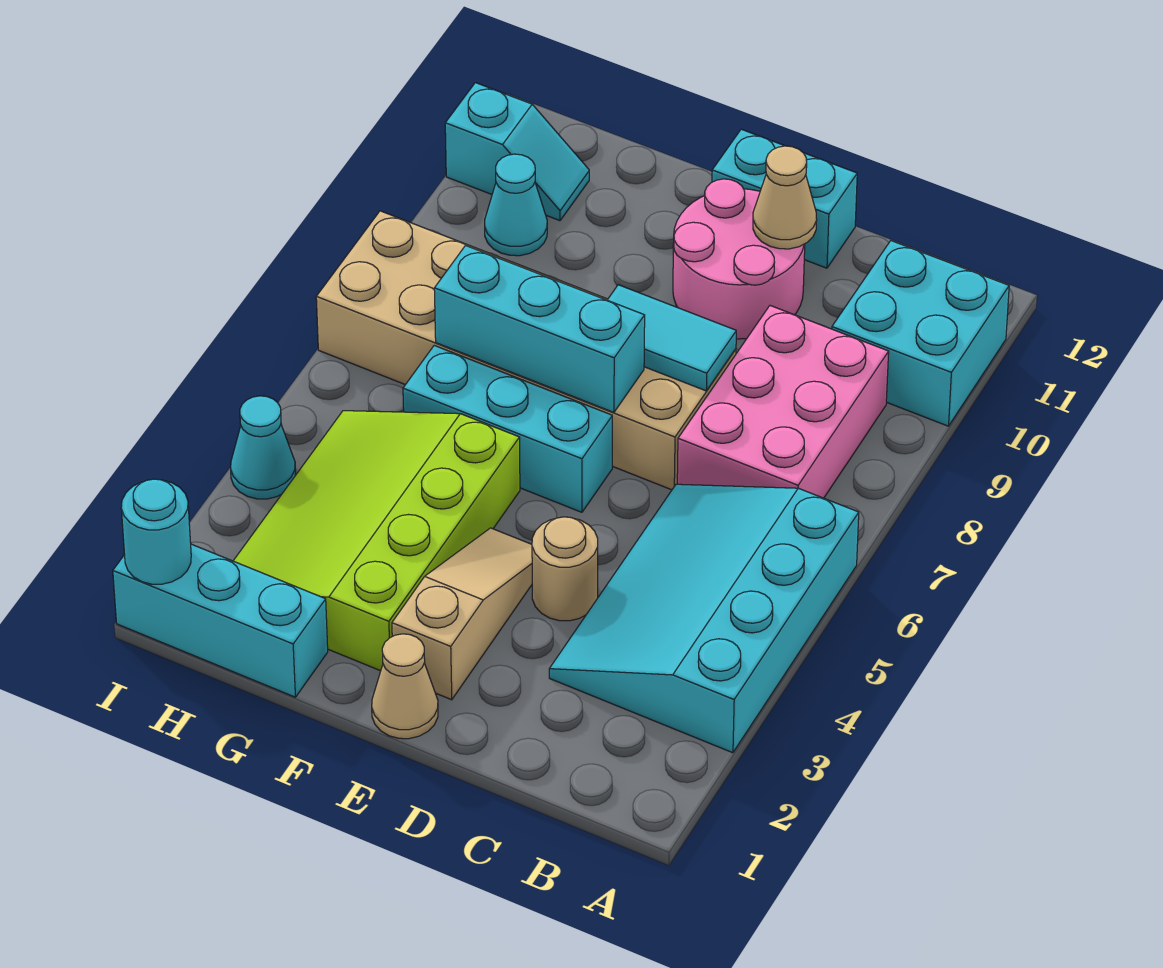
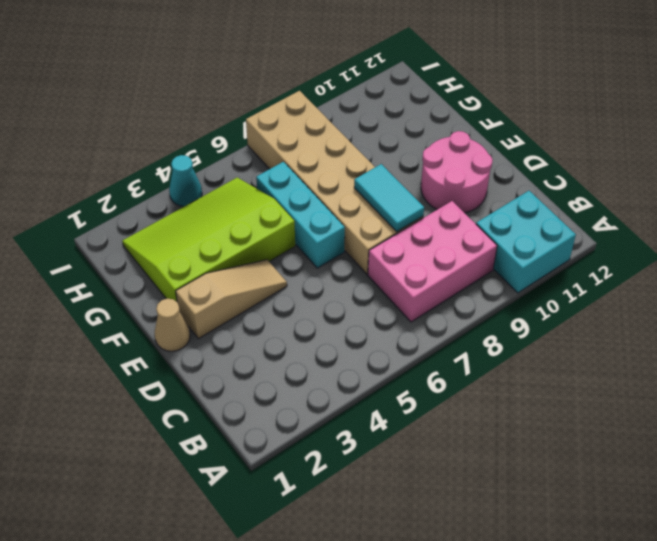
none -> cyan 3x4 slope [549,484,859,753]
none -> tan 1x1 round brick [532,517,598,621]
none -> cyan 1x2 brick [712,129,857,268]

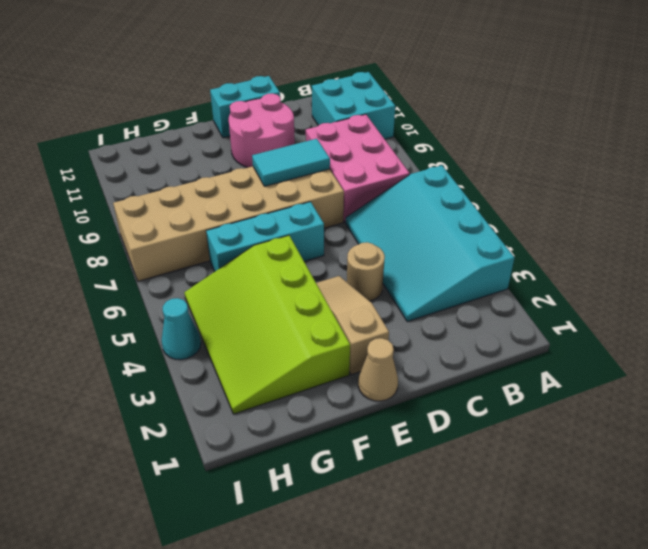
none -> cyan 1x3 brick [113,544,328,697]
none -> cyan 1x1 cone [485,154,547,256]
none -> cyan 1x2 slope [445,83,589,221]

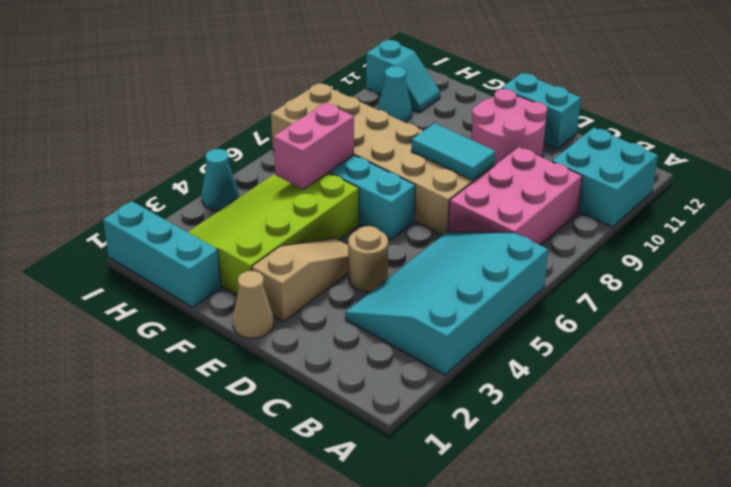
pink 1x2 brick [274,103,354,189] -> none
none -> tan 1x1 cone [753,146,817,249]
none -> cyan 1x3 brick [434,245,645,412]
none -> cyan 1x1 round brick [121,479,191,584]

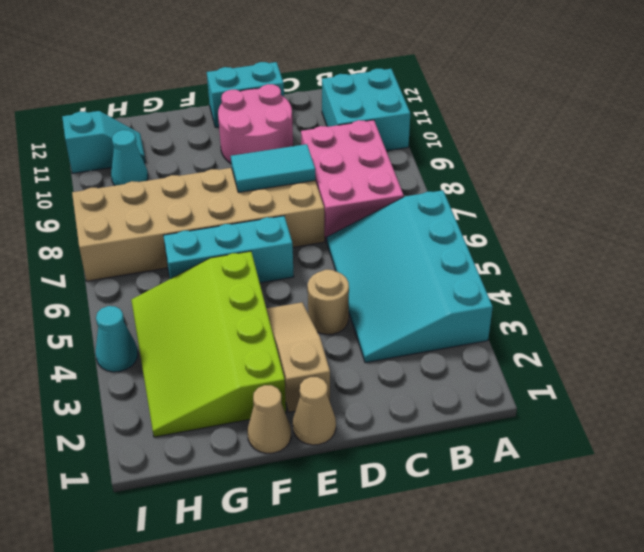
tan 1x1 cone [248,385,291,453] -> tan 1x1 cone moved to [753,146,817,249]
none -> cyan 1x3 brick [113,544,328,697]
none -> cyan 1x3 brick [434,245,645,412]
none -> cyan 1x1 round brick [121,479,191,584]

